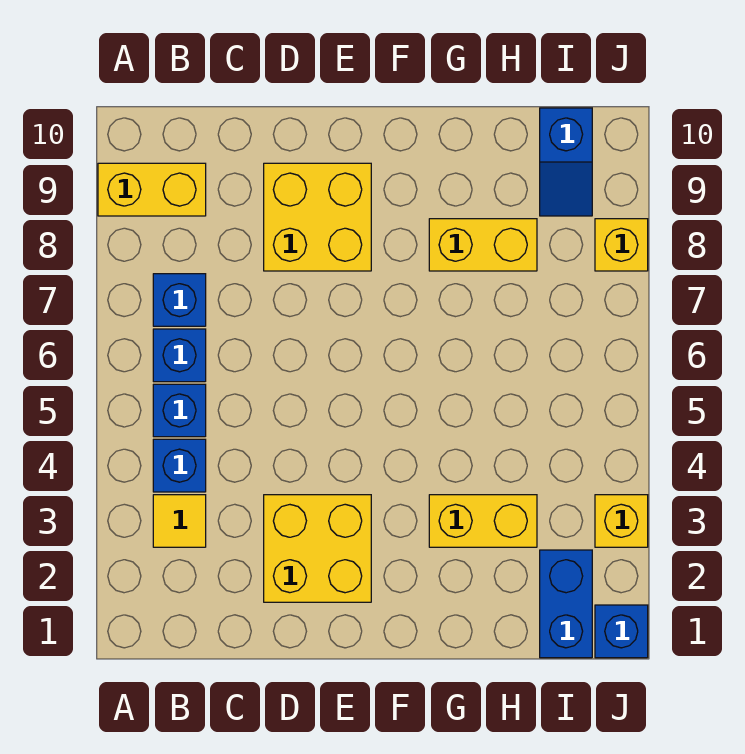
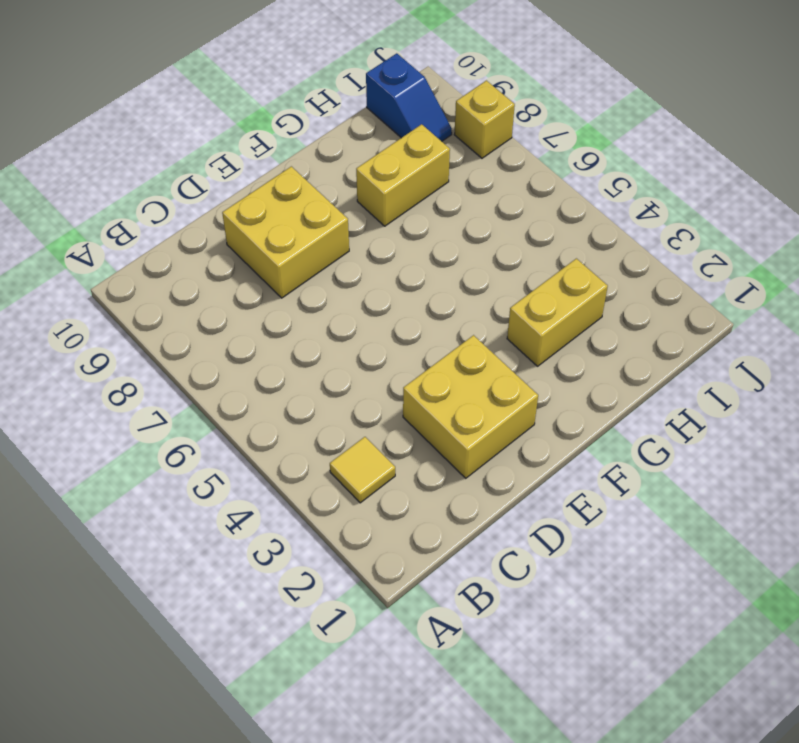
none -> yellow 1x2 brick [98,163,206,216]
none -> blue 1x1 brick [153,439,206,492]
none -> blue 1x1 brick [153,384,206,437]

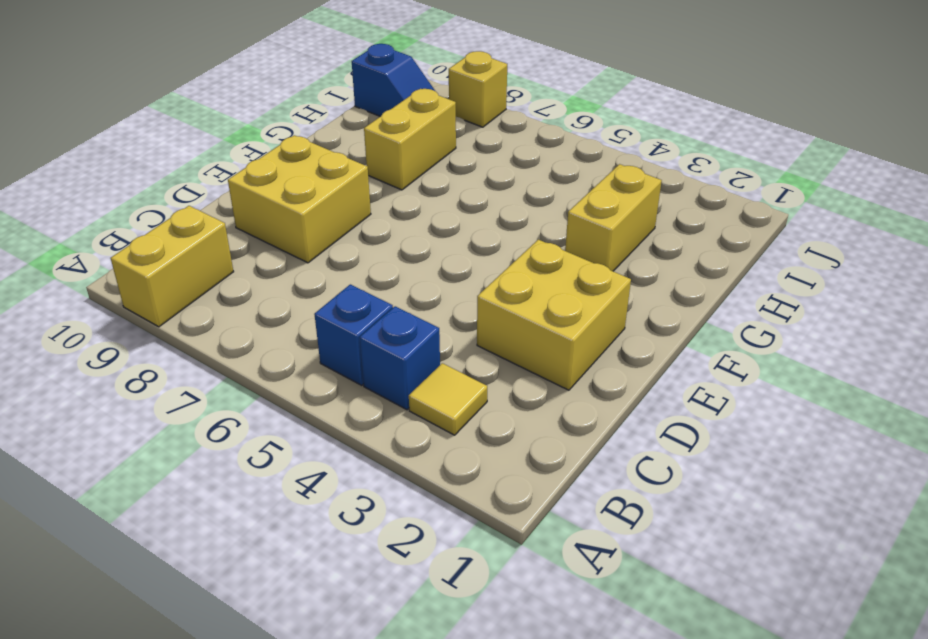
none -> blue 1x1 brick [153,329,206,382]
none -> blue 1x1 brick [153,274,206,326]
none -> blue 1x2 brick [540,550,592,658]

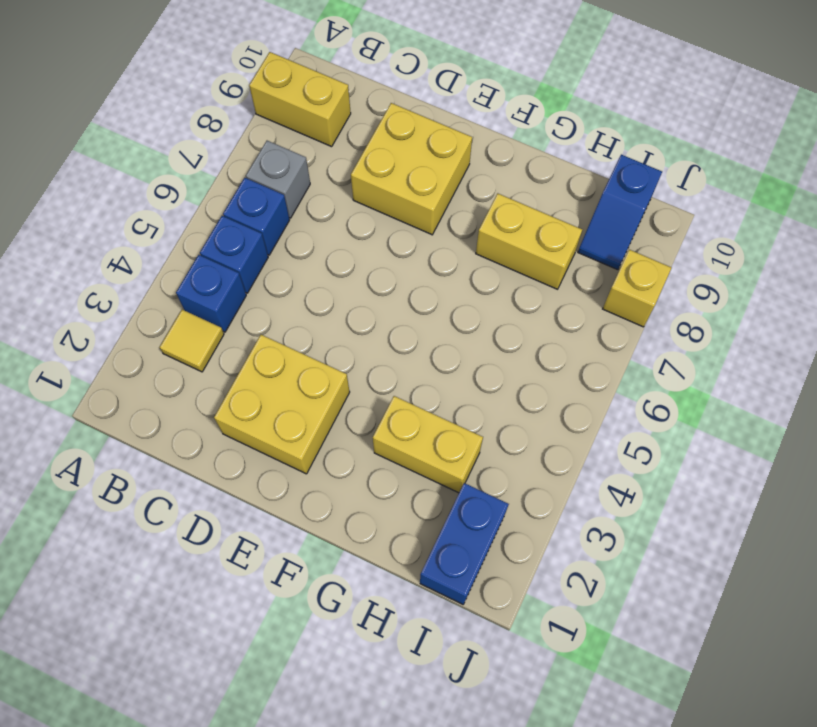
grey 1x1 brick [246,141,310,218] -> blue 1x1 brick [153,274,206,326]
none -> blue 1x1 brick [595,605,648,658]
none -> yellow 1x1 brick [595,495,648,547]

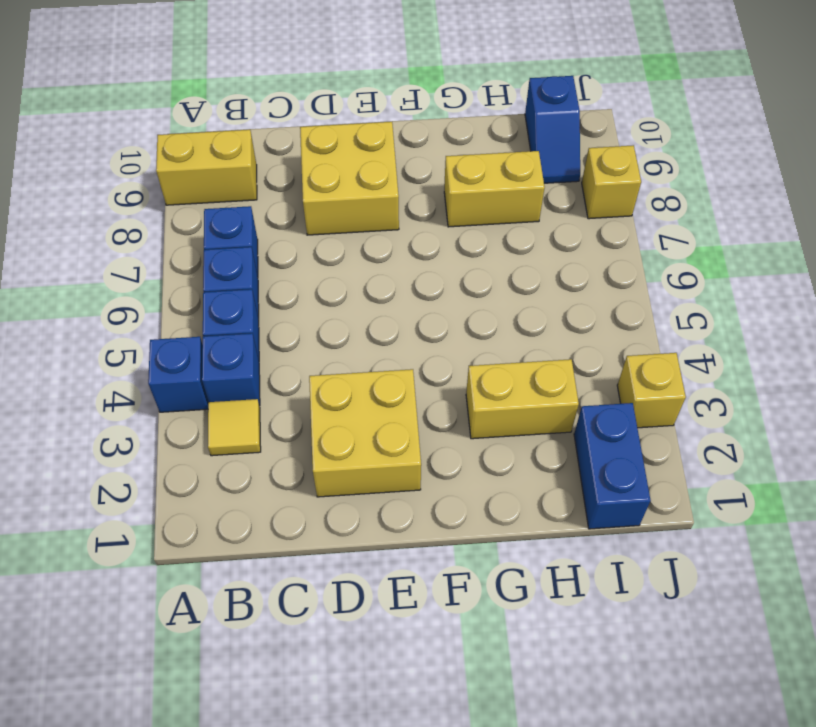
blue 1x1 brick [148,337,209,412] -> blue 1x1 brick moved to [595,605,648,658]

